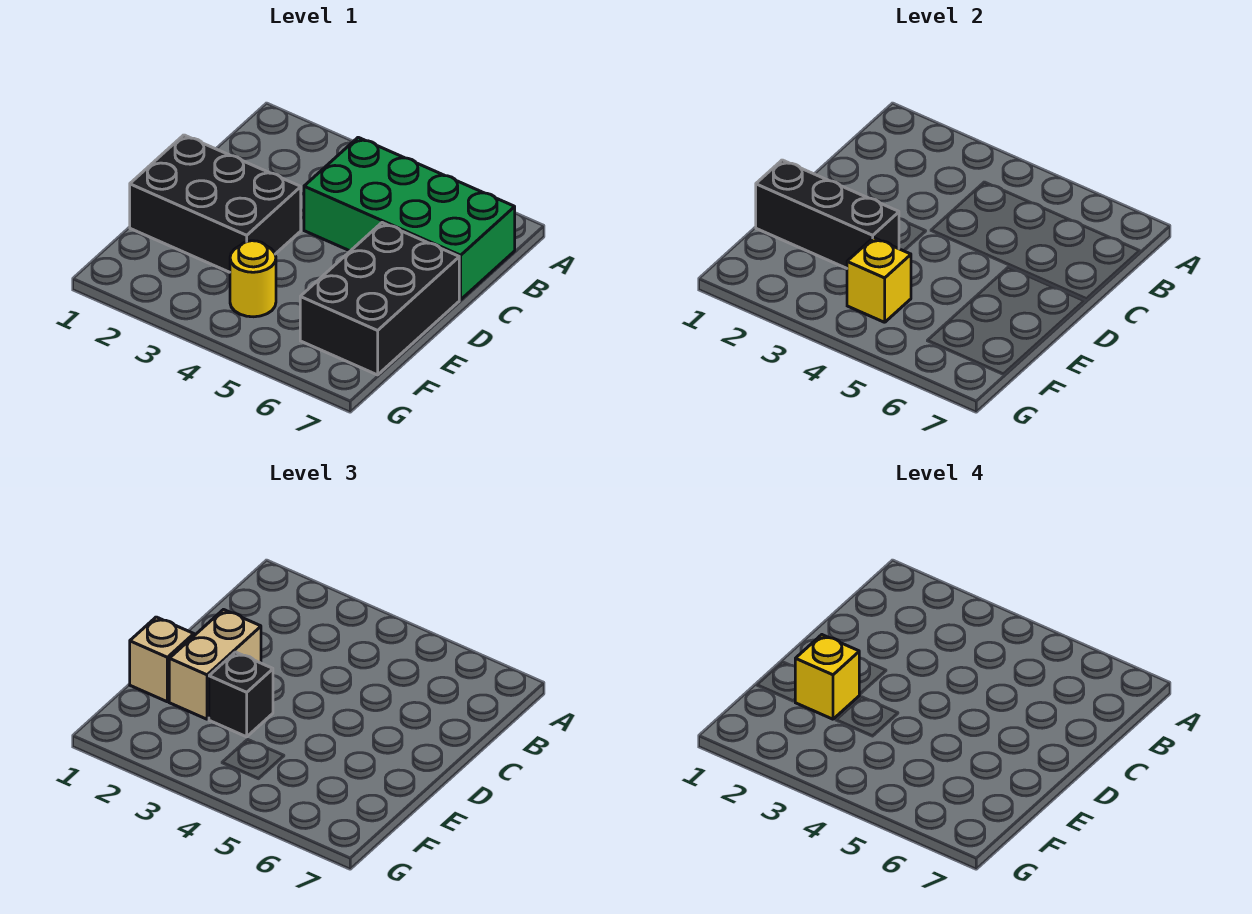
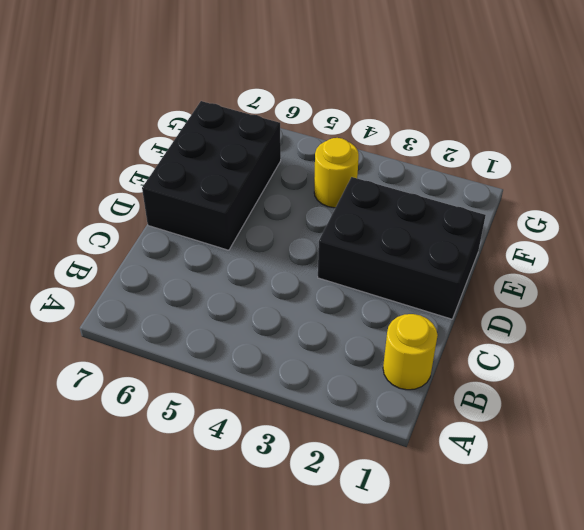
yellow 1x1 round brick [383,314,438,390] -> none
none -> green 2x4 brick [304,137,515,300]
none -> black 1x3 brick [756,160,899,268]

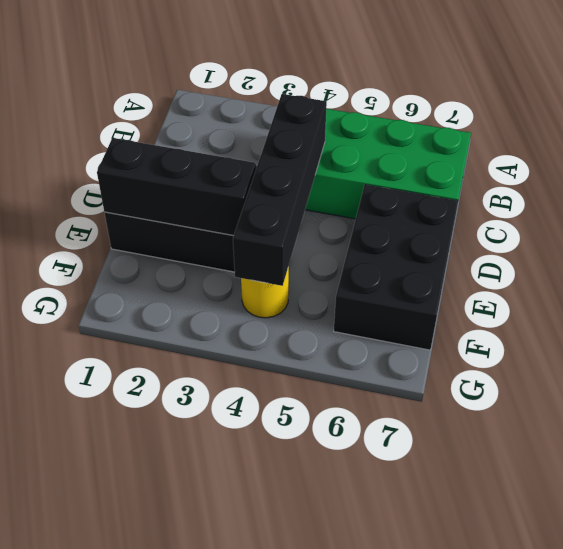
black 1x4 brick [233,94,327,286] -> yellow 1x1 brick [847,238,911,322]
none -> tan 1x2 brick [169,610,261,719]
none -> tan 1x1 brick [130,617,194,702]

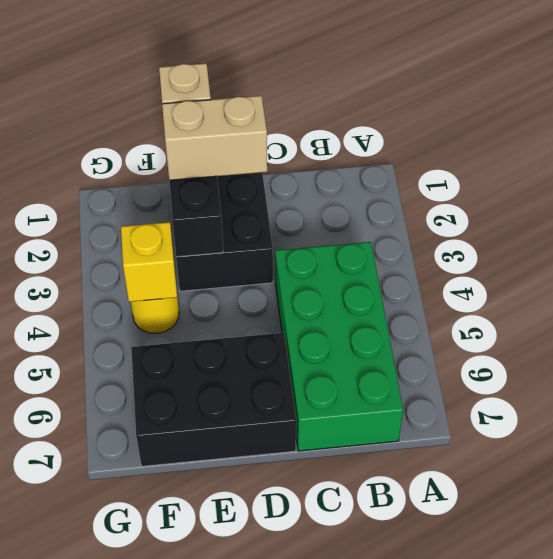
none -> black 1x1 brick [209,652,273,737]
none -> yellow 1x1 brick [795,635,859,719]

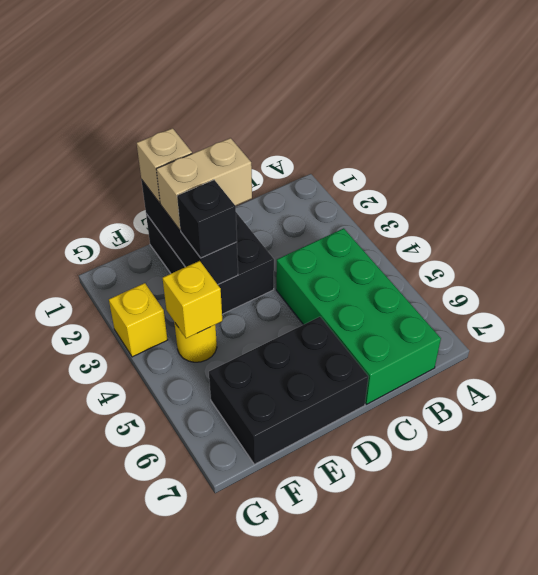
yellow 1x1 brick [109,283,167,357] -> yellow 1x1 brick moved to [795,635,859,719]

